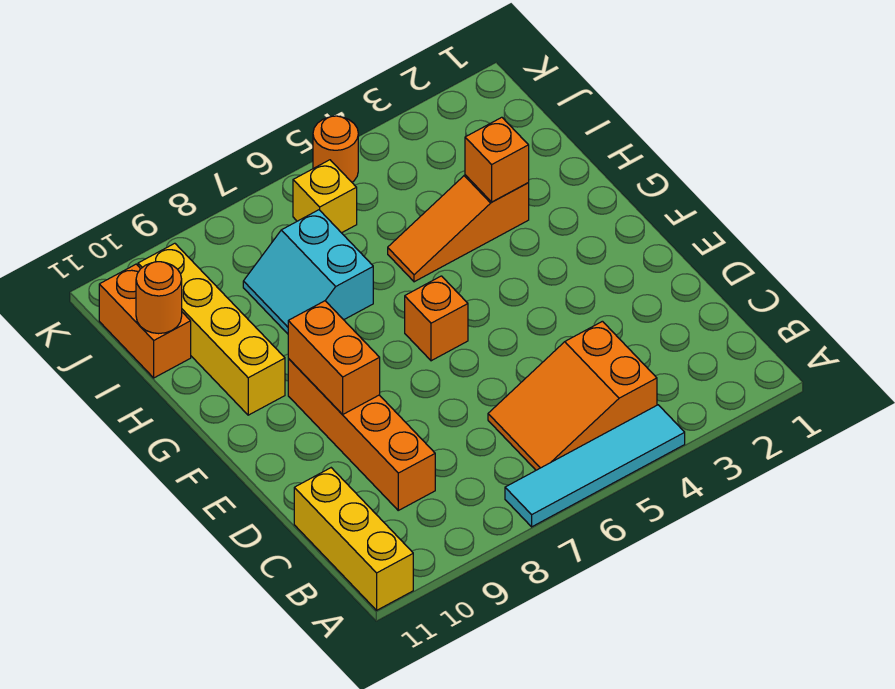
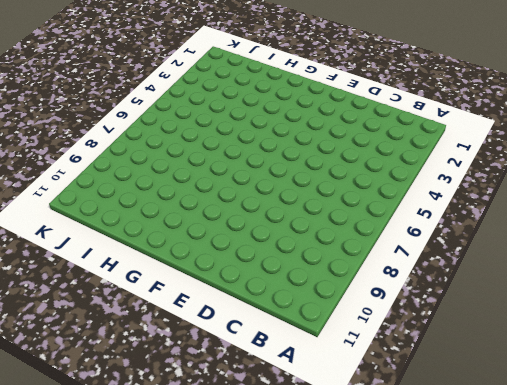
none -> cyan 1x4 tile [505,405,685,527]
none -> yellow 1x3 brick [294,468,413,610]
none -> orange 2x3 slope [488,321,657,470]

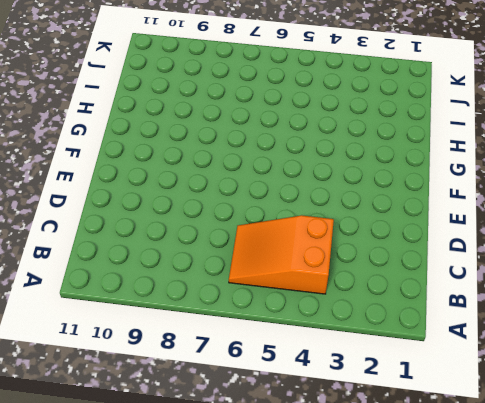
none -> cyan 1x4 tile [505,405,685,527]
none -> yellow 1x3 brick [294,468,413,610]
none -> orange 1x4 brick [288,359,435,510]

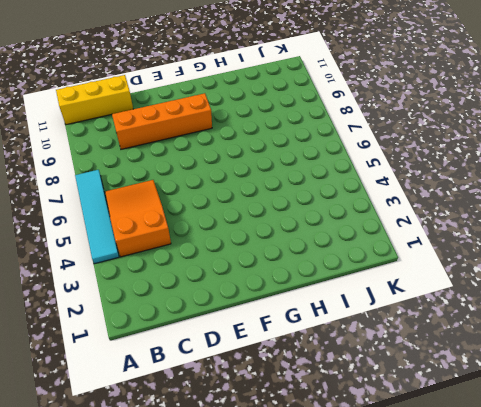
none -> orange 1x1 brick [405,276,468,361]
none -> yellow 1x4 brick [138,243,285,415]
none -> orange 1x3 slope [388,175,529,282]

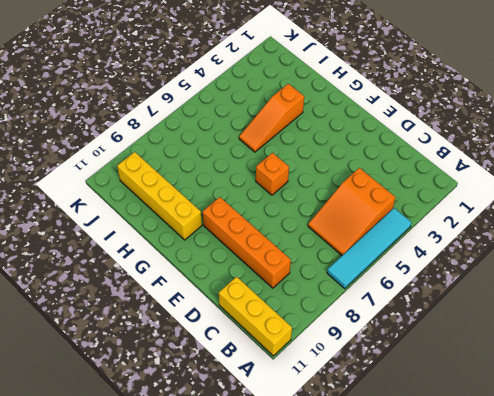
none -> cyan 2x2 slope [243,210,373,334]
none -> orange 1x2 brick [99,264,191,378]
none -> yellow 1x1 brick [293,160,357,233]

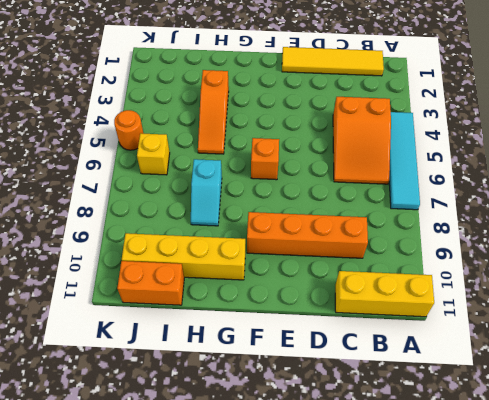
yellow 1x4 tile [282,47,384,76] -> none
cyan 1x2 slope [191,159,222,226] -> cyan 2x2 slope [243,210,373,334]
none -> orange 1x2 brick [288,301,380,415]
none -> orange 1x1 brick [465,117,529,202]
none -> orange 1x1 round brick [136,262,182,334]

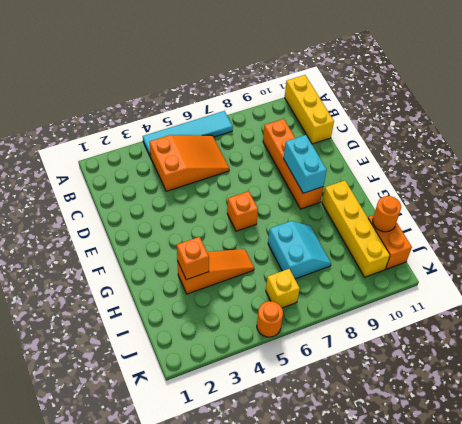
cyan 1x2 brick [283,135,327,193] -> orange 1x2 brick [288,301,380,415]

